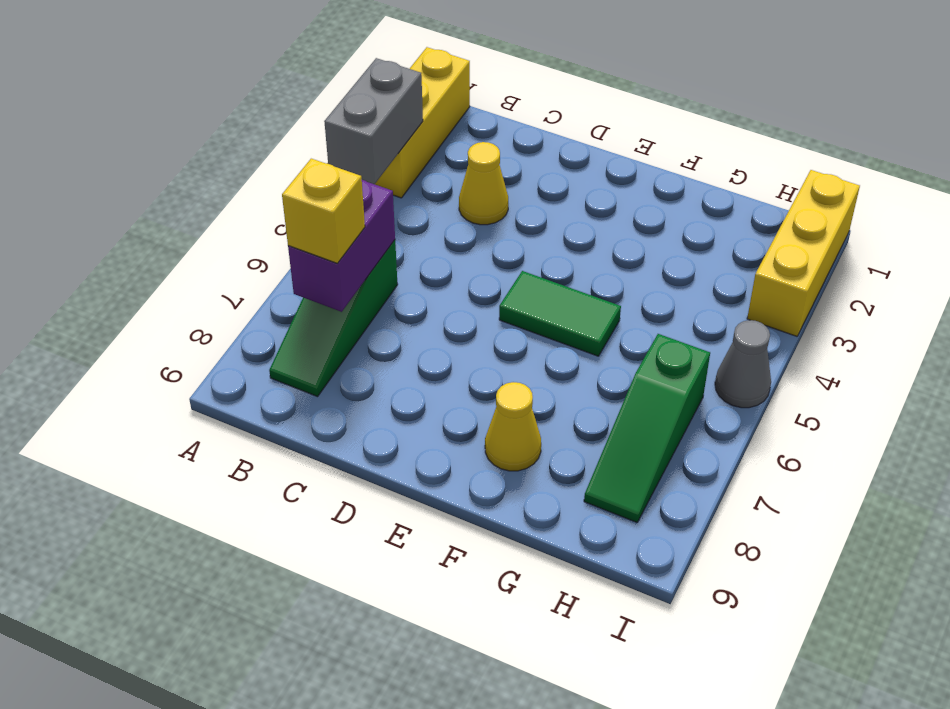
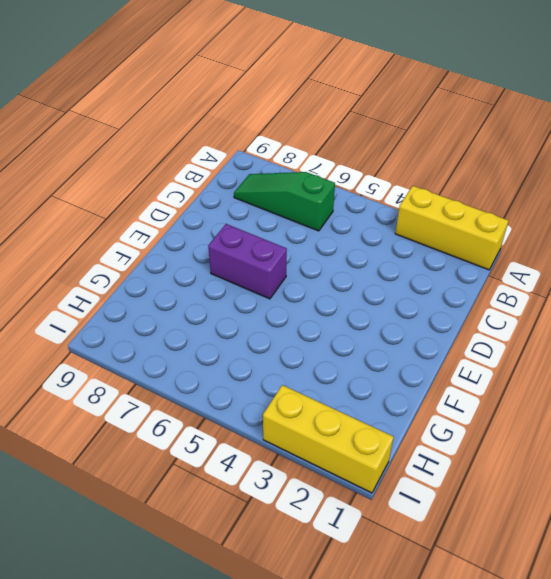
purple 1x2 brick [208,224,287,299] -> purple 1x2 brick moved to [288,180,395,312]
none -> yellow 1x1 cone [459,142,508,225]
none -> green 1x2 tile [499,271,621,356]

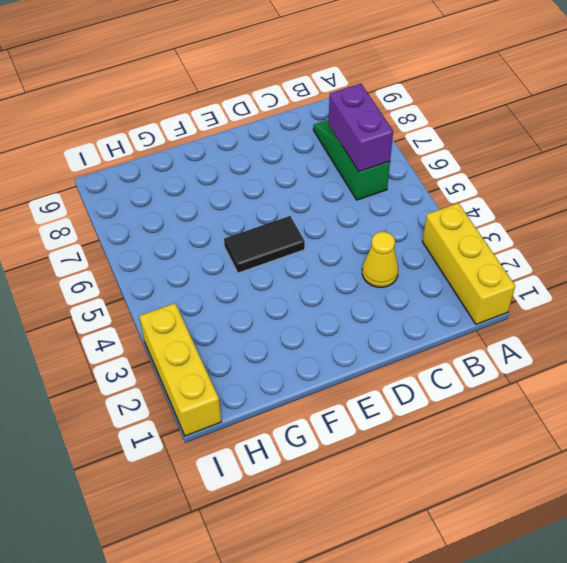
black 1x2 tile [224,216,305,273] -> green 1x2 tile [499,271,621,356]
none -> yellow 1x1 cone [485,382,541,471]
none -> green 1x3 slope [584,334,710,522]

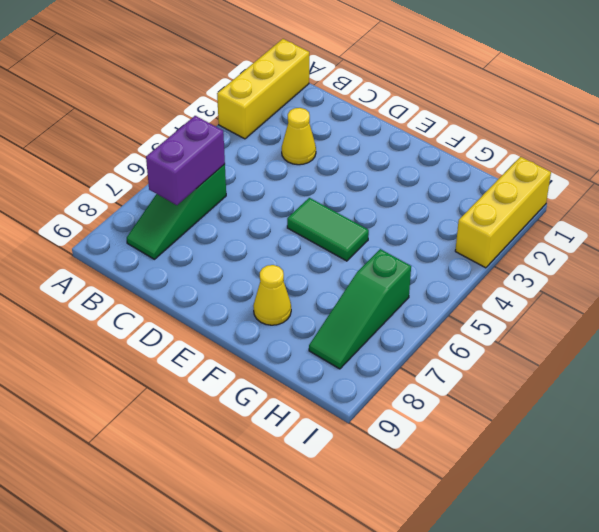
none -> grey 1x1 cone [715,320,771,408]
none -> grey 1x2 brick [324,58,423,184]

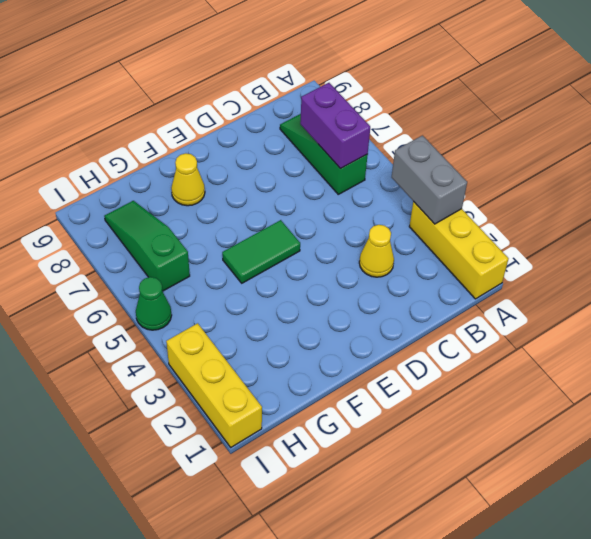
green 1x1 cone [136,277,172,330] -> grey 1x1 cone [715,320,771,408]
none -> yellow 1x1 brick [282,159,365,263]

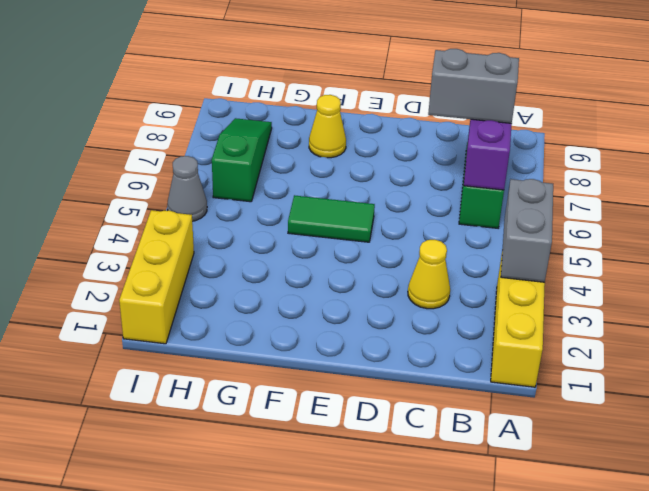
grey 1x2 brick [428,49,519,123] -> yellow 1x1 brick [282,159,365,263]

